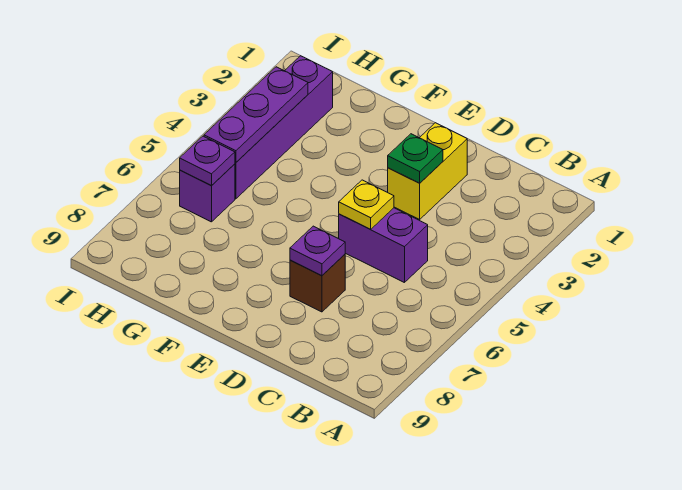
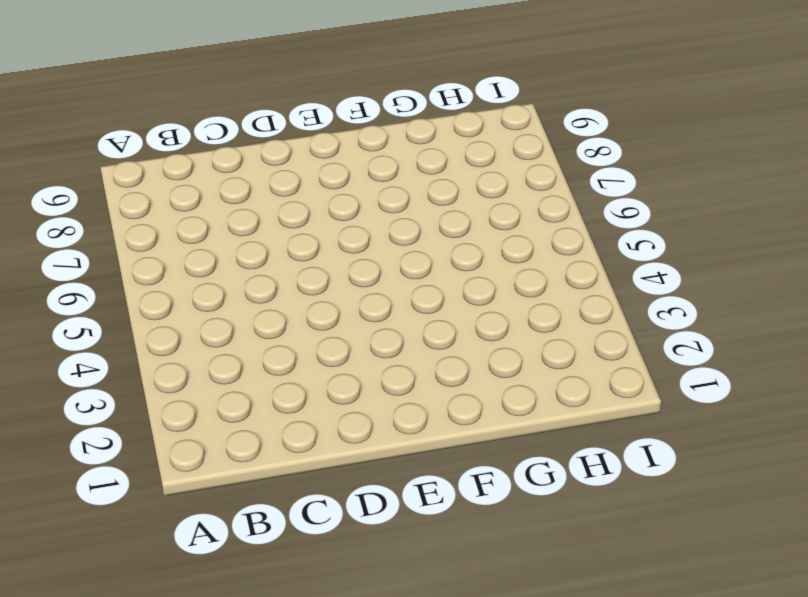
none -> purple 1x2 brick [339,208,428,283]
none -> yellow 1x2 brick [388,123,467,219]

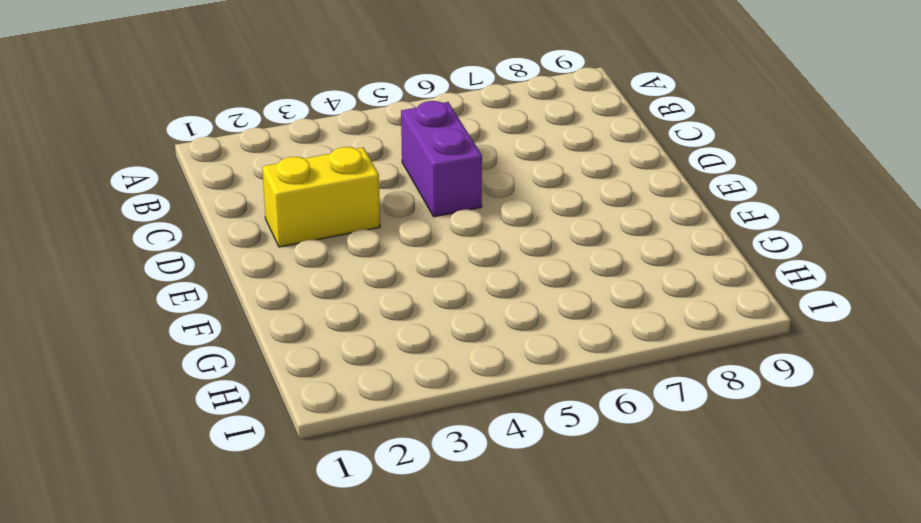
none -> brown 1x1 brick [290,254,345,312]
none -> purple 1x4 brick [235,56,333,199]

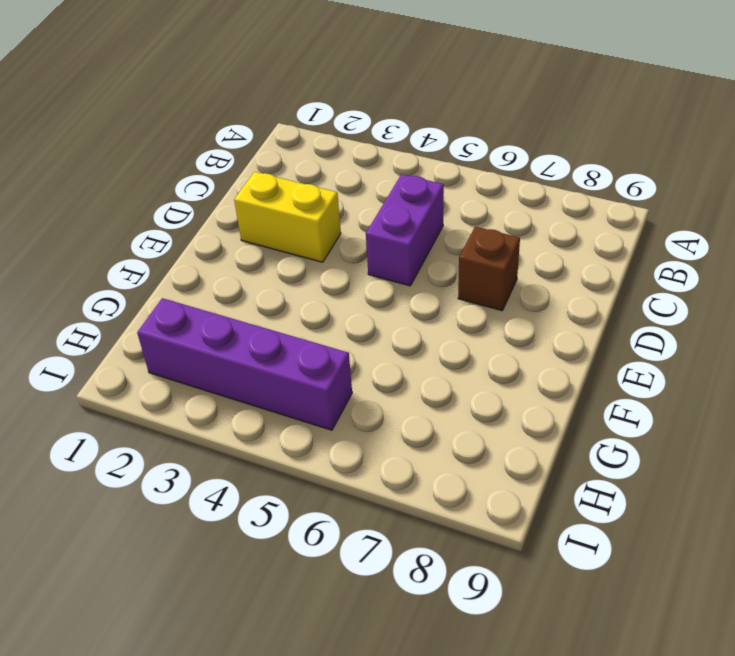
none -> purple 1x1 brick [180,164,235,222]
none -> green 1x1 plate [388,134,443,183]

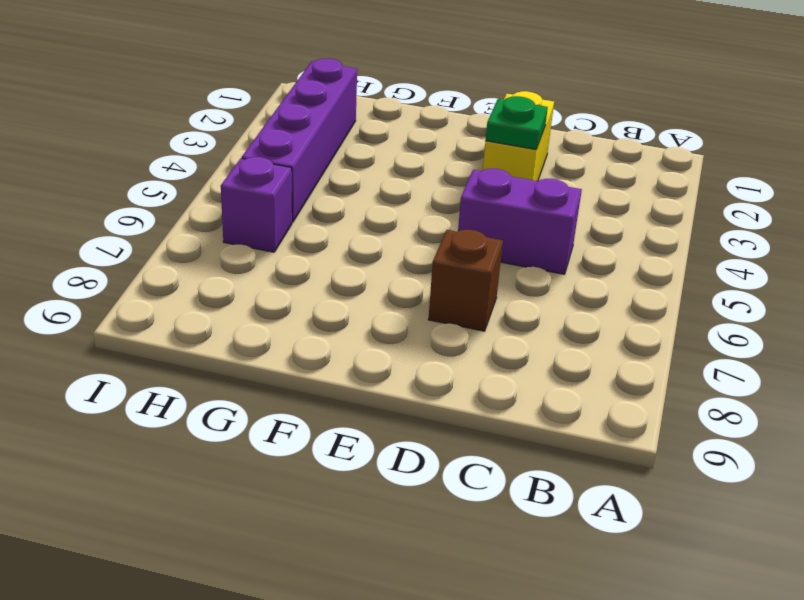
none -> yellow 1x1 plate [339,180,394,229]
none -> purple 1x1 plate [290,226,345,276]

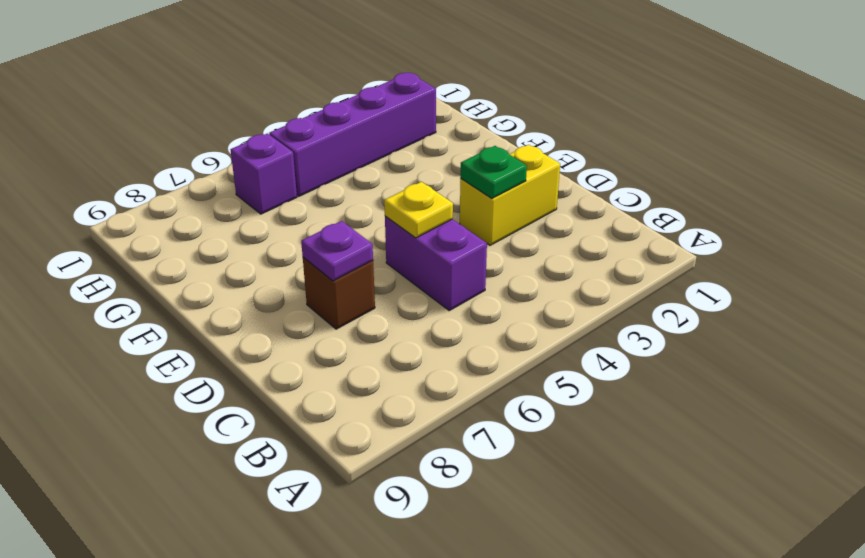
none -> purple 1x3 plate [204,67,308,162]
none -> purple 1x1 plate [180,136,235,185]

